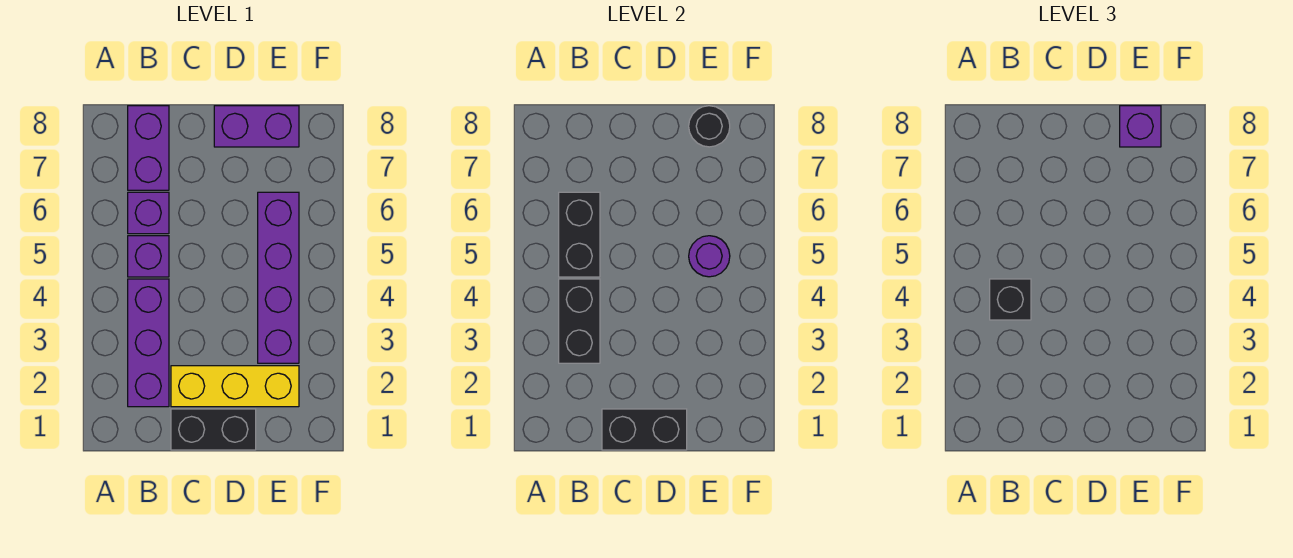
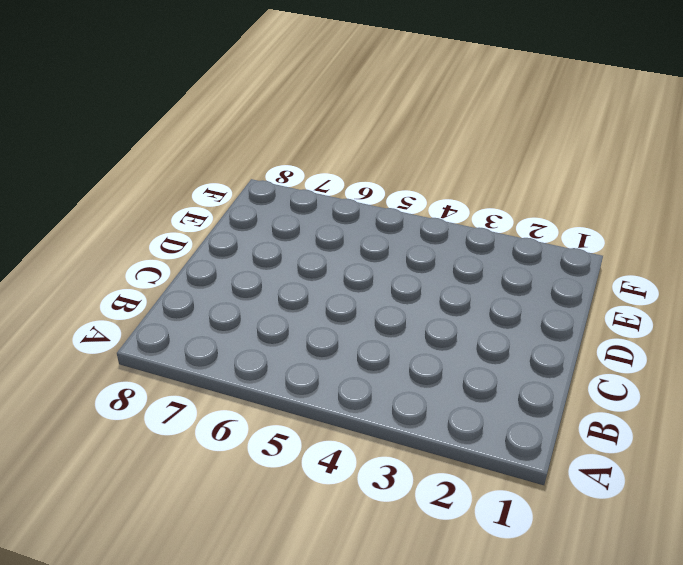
none -> purple 1x3 brick [128,279,169,407]
none -> purple 1x1 brick [128,236,169,277]
none -> purple 1x1 brick [128,192,169,234]

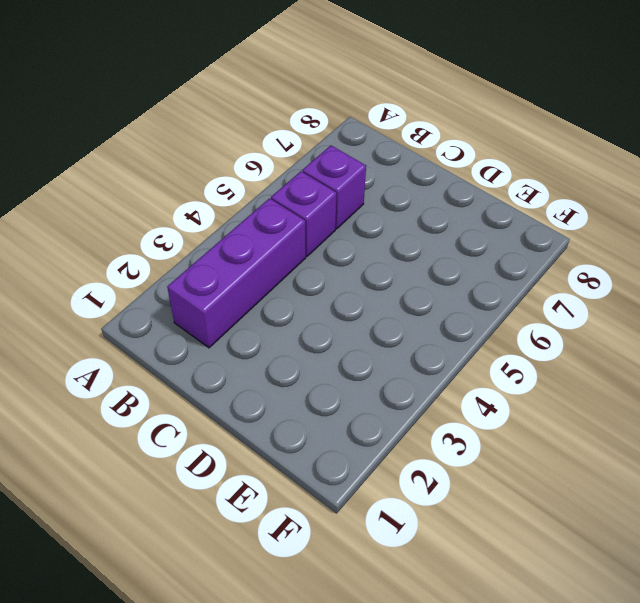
none -> purple 1x2 brick [128,106,169,190]
none -> black 1x2 brick [171,409,256,450]
none -> yellow 1x3 brick [171,366,299,407]

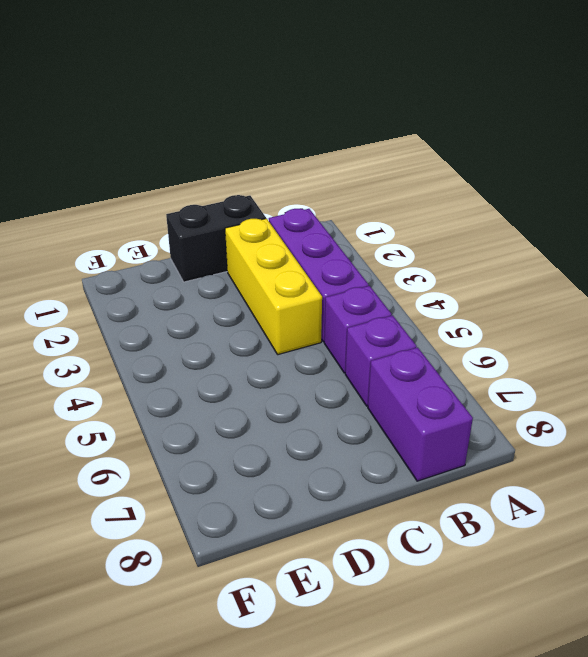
yellow 1x3 brick [225,219,322,355] -> yellow 1x3 brick turned to [171,366,299,407]
none -> purple 1x2 brick [214,106,299,147]
none -> purple 1x4 brick [258,192,299,363]
none -> black 1x2 brick [559,279,600,363]

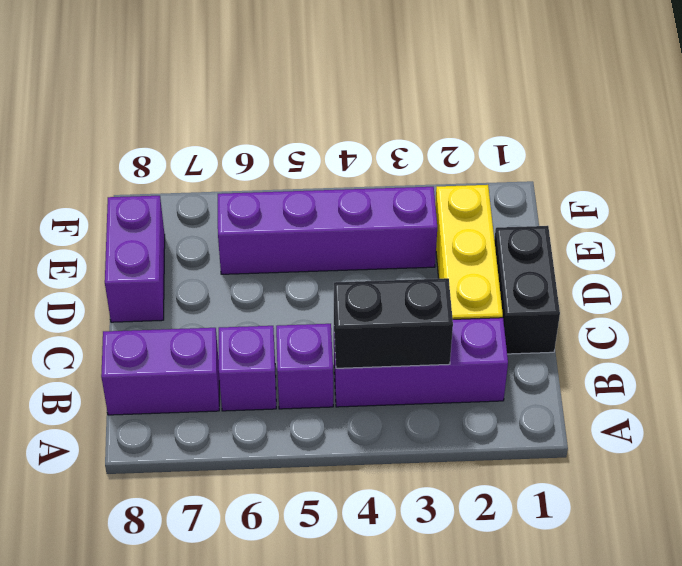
none -> black 1x2 brick [559,192,600,277]
none -> black 1x2 brick [602,409,687,450]
none -> purple 1x1 round brick [689,236,730,277]

